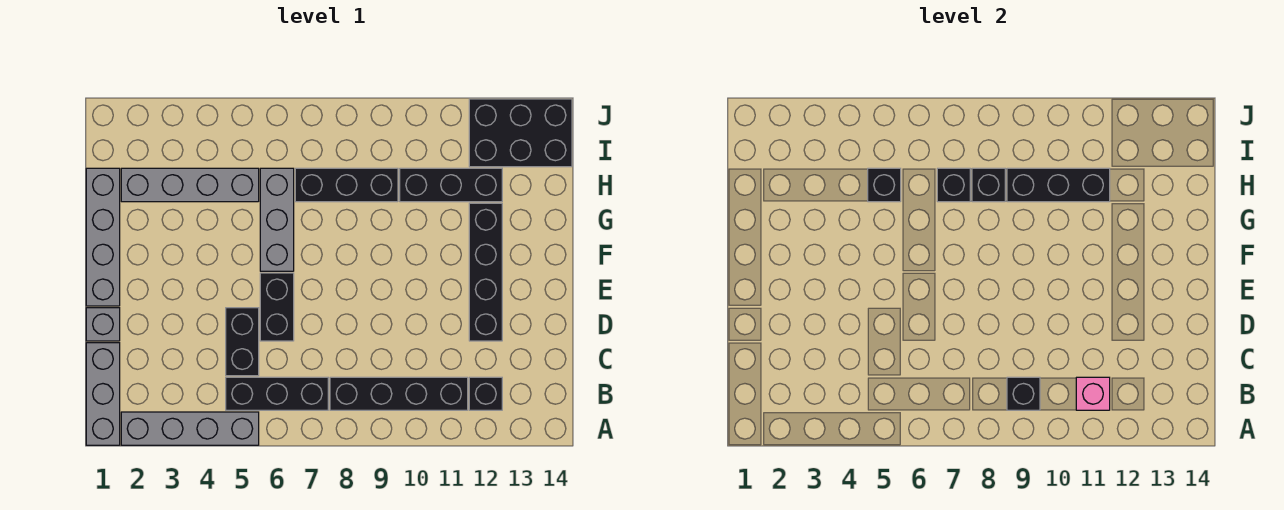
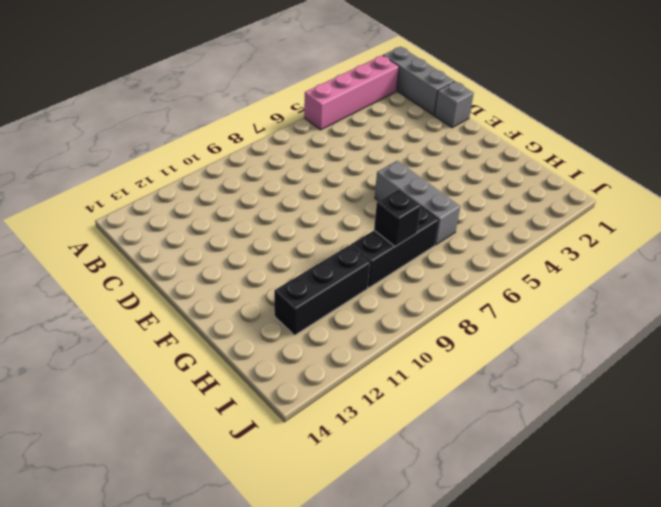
pink 1x4 brick [304,55,399,130] -> grey 1x4 brick [121,412,259,445]
none -> black 1x3 brick [226,377,328,410]
none -> black 1x4 brick [330,377,468,410]
none -> black 1x1 brick [469,377,502,410]

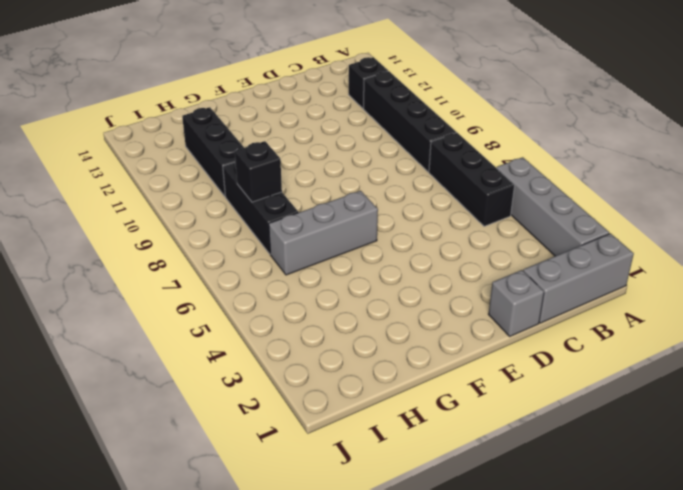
none -> black 1x2 brick [226,308,259,376]
none -> black 1x2 brick [260,273,294,341]
none -> black 1x4 brick [469,203,502,341]

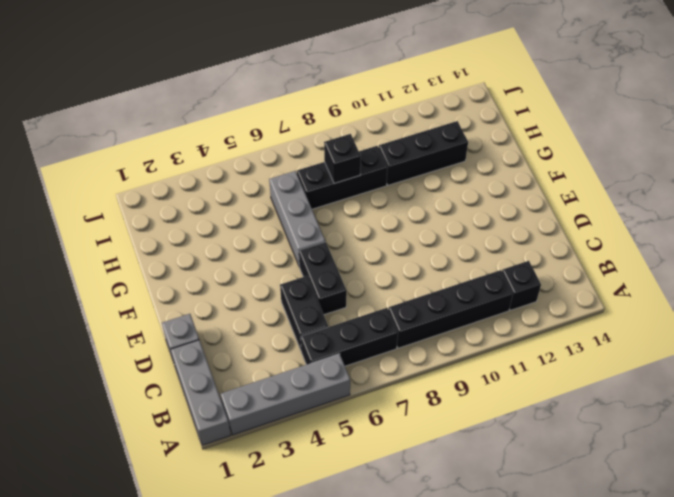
none -> black 1x4 brick [469,203,502,341]
none -> grey 1x4 brick [86,168,120,306]
none -> grey 1x4 brick [121,168,259,202]

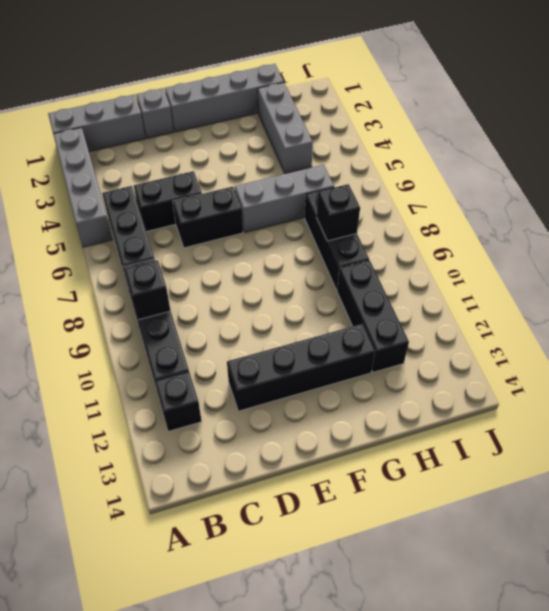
grey 1x3 brick [258,83,313,173] -> grey 1x4 brick [121,168,259,202]
none -> black 2x3 brick [469,99,572,167]
none -> pink 1x1 brick [1076,377,1110,410]
none -> black 1x1 brick [868,168,901,202]

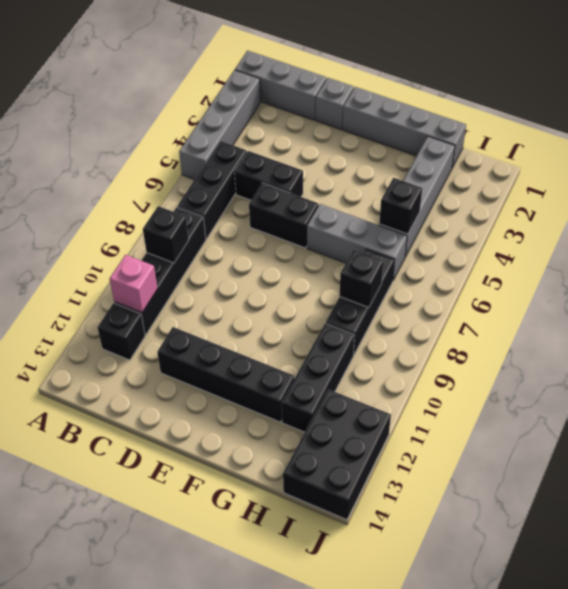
none -> black 1x1 brick [937,168,970,202]
none -> black 1x3 brick [1007,168,1110,202]

